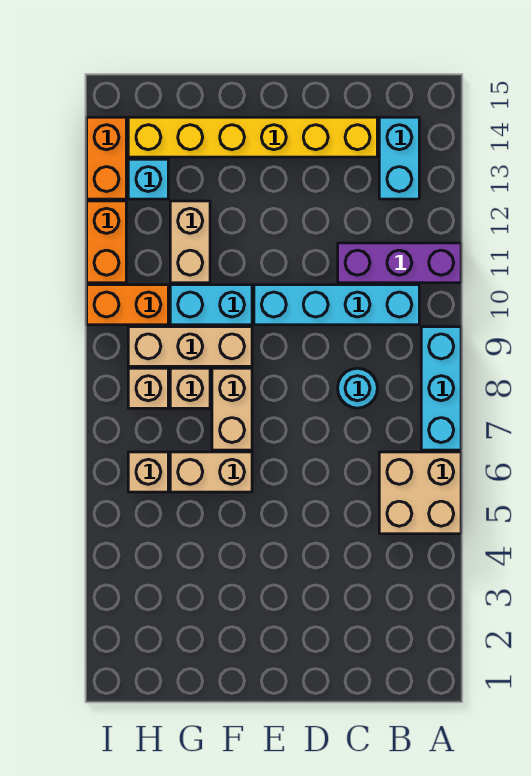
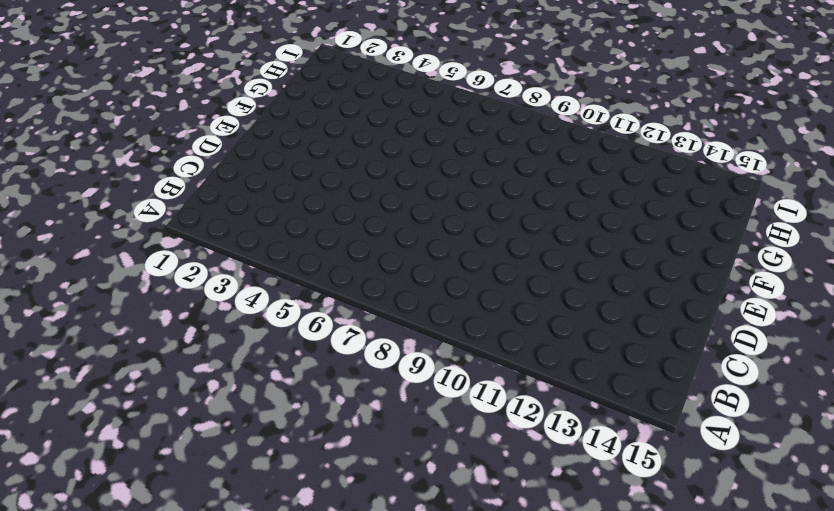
none -> tan 2x2 brick [379,452,461,534]
none -> cyan 1x3 brick [421,327,461,450]
none -> purple 1x3 brick [338,243,461,283]

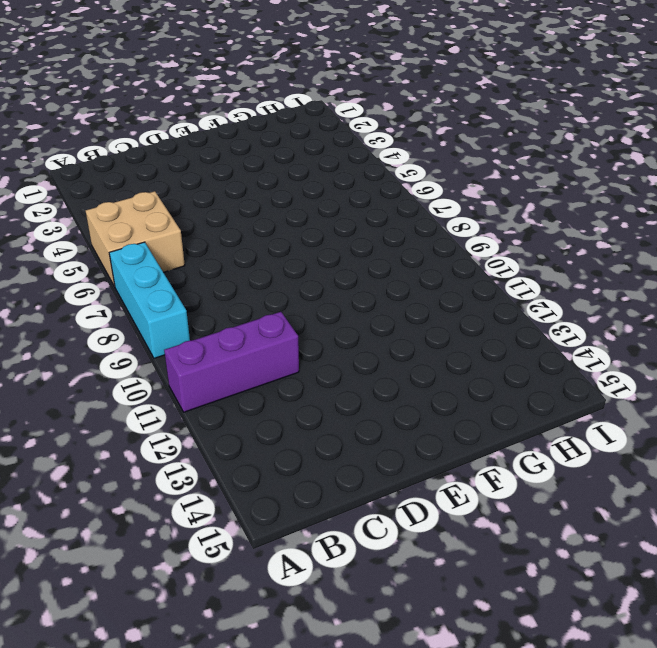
none -> cyan 1x4 brick [254,285,419,325]
none -> cyan 1x2 brick [379,117,419,199]
none -> cyan 1x1 round brick [338,368,377,408]

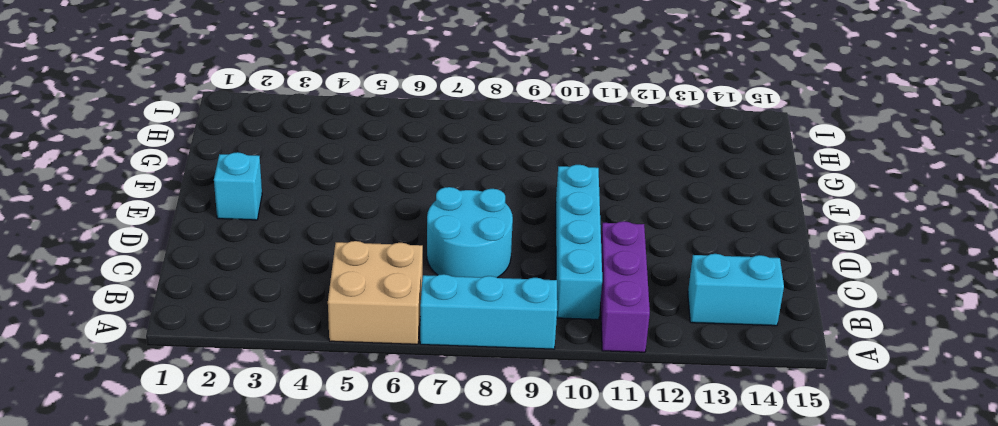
cyan 2x2 round brick [427,187,513,278] -> cyan 1x1 round brick [338,368,377,408]
cyan 1x1 brick [214,152,262,220] -> cyan 1x1 brick moved to [128,159,168,199]
none -> yellow 1x6 brick [128,117,377,157]
none -> tan 1x2 brick [170,452,252,492]
none -> tan 1x2 brick [212,368,252,450]

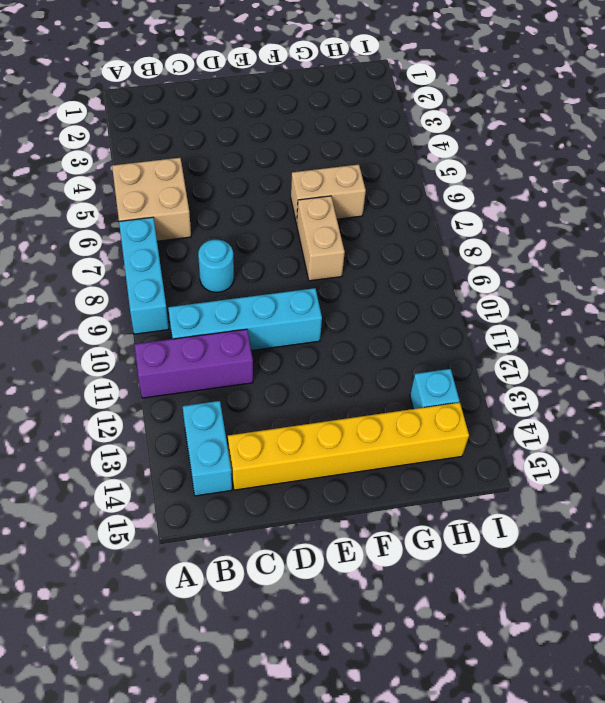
none -> tan 1x3 brick [128,327,252,366]
none -> cyan 1x2 brick [170,285,252,325]
none -> tan 1x1 brick [170,368,210,408]

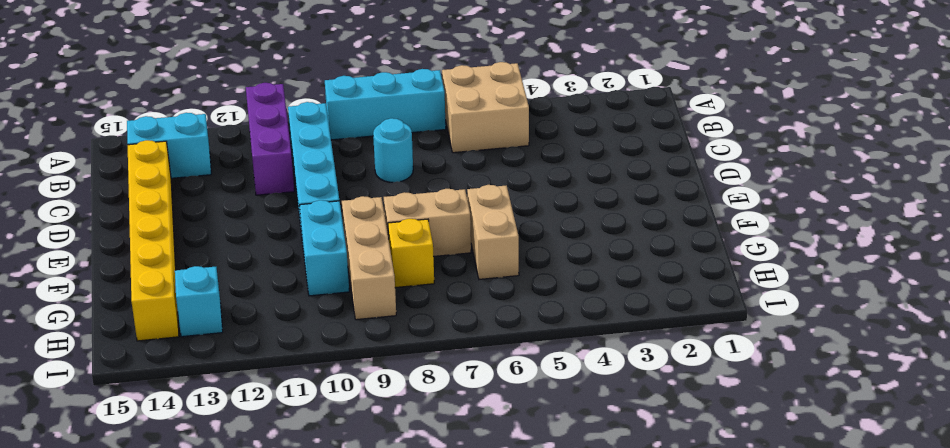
yellow 1x1 brick [388,219,434,288] -> tan 1x1 brick [170,368,210,408]
none -> tan 1x2 brick [170,201,210,283]
none -> tan 1x1 brick [128,452,168,492]
none -> tan 1x1 brick [128,368,168,408]

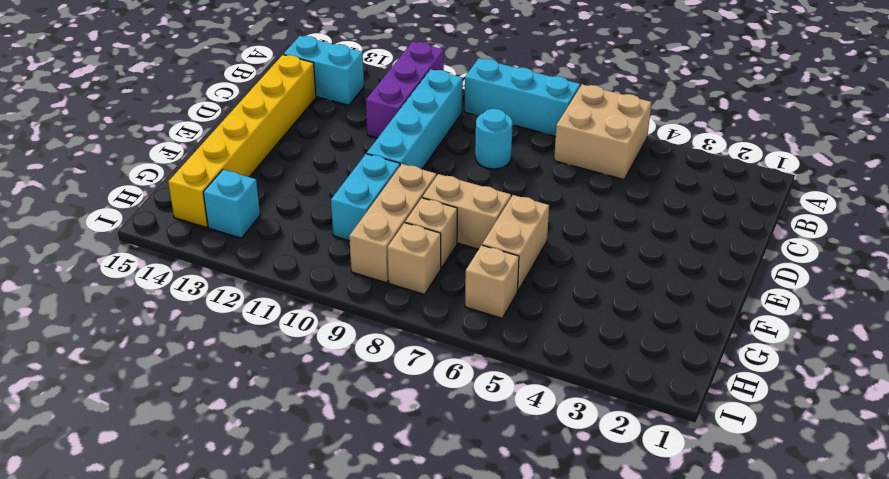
none -> tan 1x2 brick [170,201,210,283]
none -> orange 1x2 brick [87,285,168,325]
none -> orange 1x2 brick [87,201,126,283]

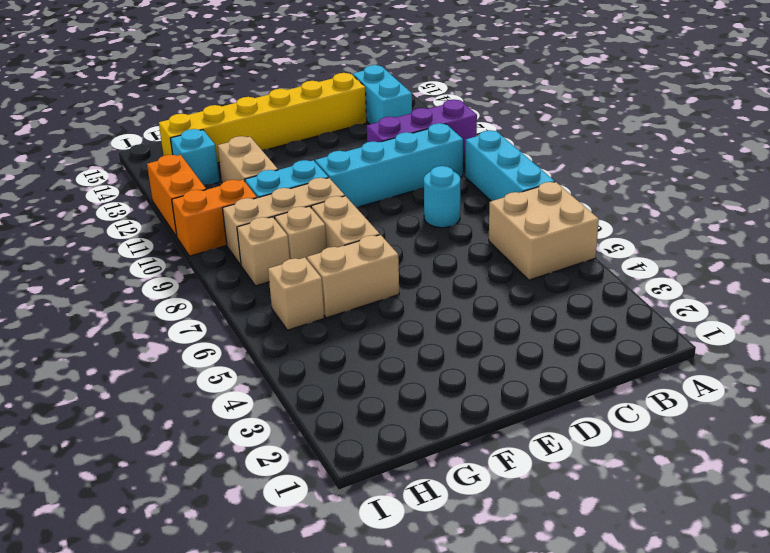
none -> orange 1x2 brick [87,117,126,199]

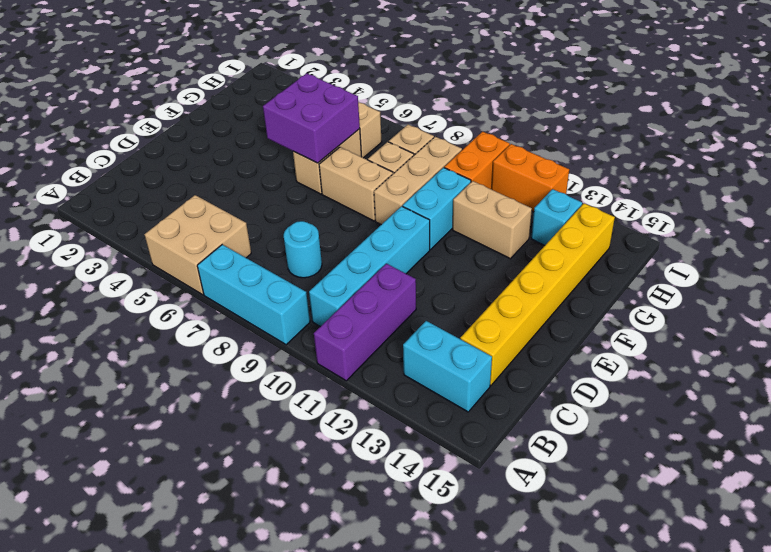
purple 2x2 brick [263,73,360,163] -> none
none -> orange 1x2 brick [87,117,126,199]

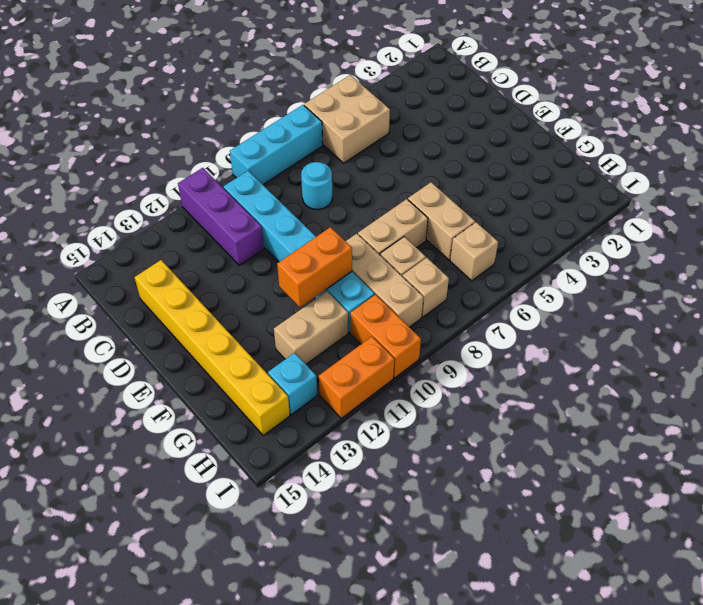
orange 1x2 brick [277,227,352,308] -> orange 1x2 brick moved to [87,117,126,199]
none -> cyan 1x2 brick [379,117,419,199]

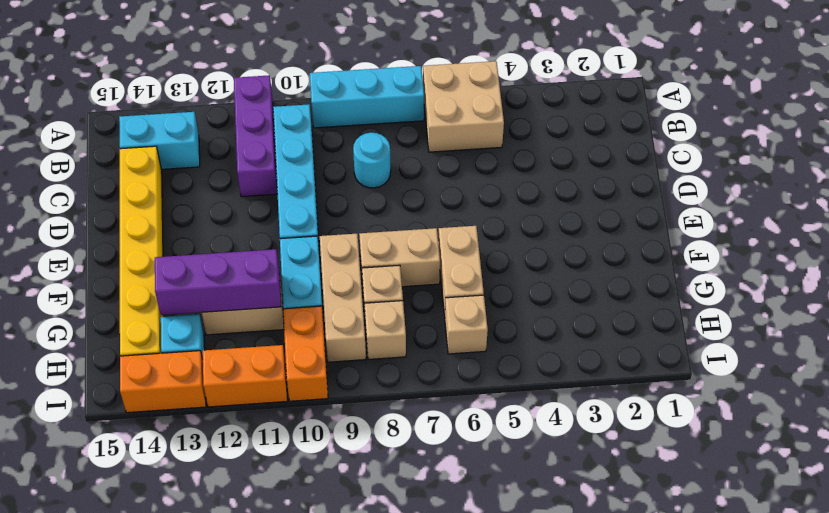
purple 1x3 brick [155,249,281,315] -> none

